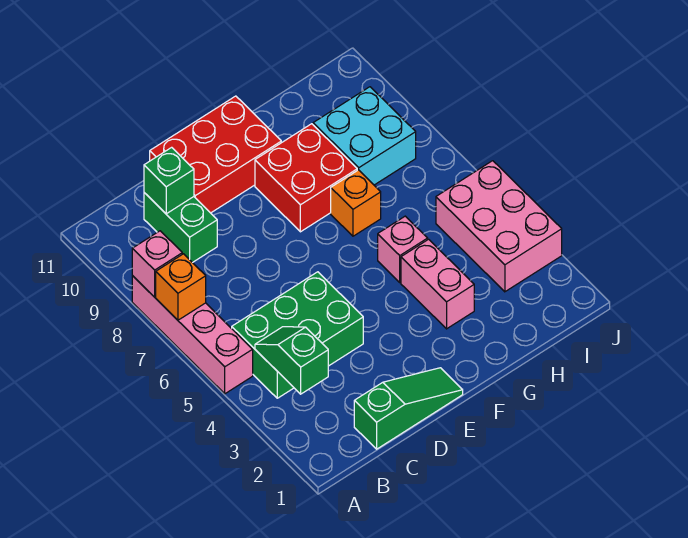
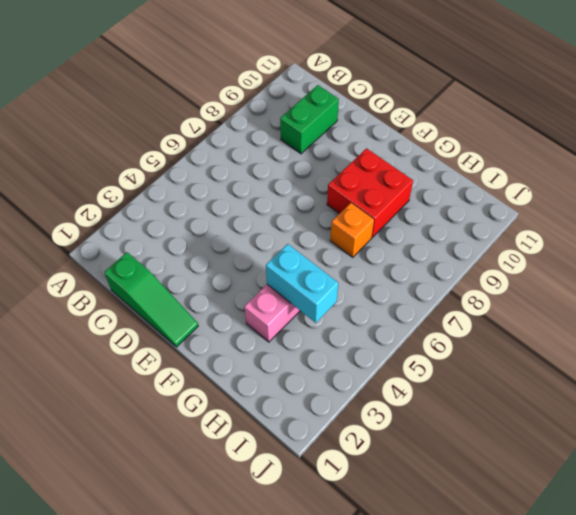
cyan 1x2 brick [266,244,338,323] -> none
none -> pink 1x4 brick [132,276,253,394]
none -> green 2x3 brick [232,272,363,398]
none -> red 2x3 brick [150,96,281,213]

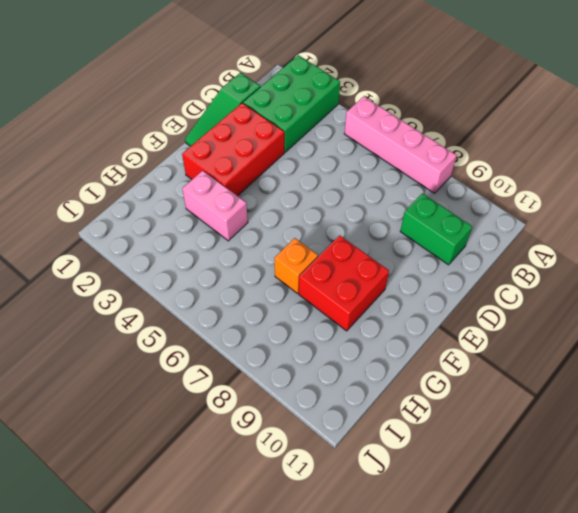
green 2x3 brick [243,55,340,152] -> green 2x3 brick moved to [232,272,363,398]
red 2x3 brick [182,103,285,196] -> red 2x3 brick moved to [150,96,281,213]
none -> pink 1x1 brick [378,216,428,282]
none -> cyan 2x2 brick [313,87,416,185]
none -> pink 2x3 brick [436,161,562,292]

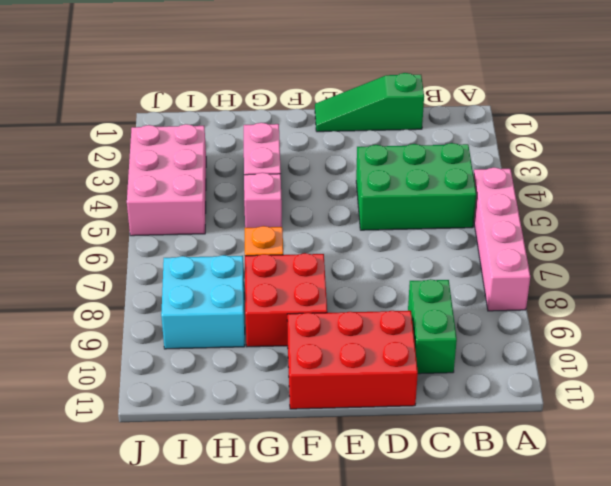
none -> orange 1x1 brick [156,254,206,320]
none -> pink 1x1 brick [132,231,182,297]
none -> green 1x2 slope [255,327,328,394]

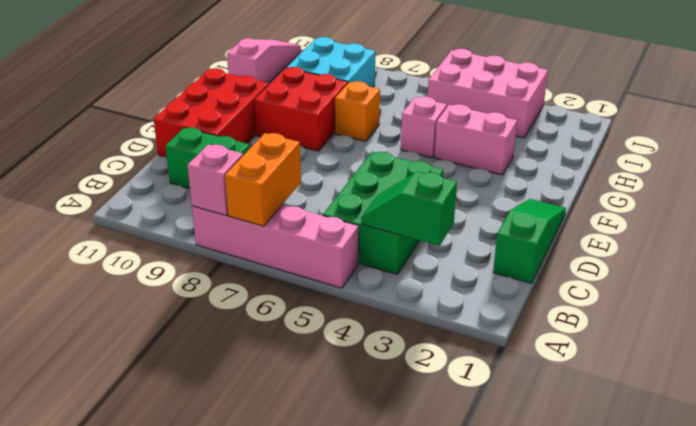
orange 1x2 brick [225,133,301,226] -> orange 1x1 brick [156,254,206,320]
pink 1x3 slope [227,38,301,83] -> none
none -> green 1x1 brick [144,147,194,214]

